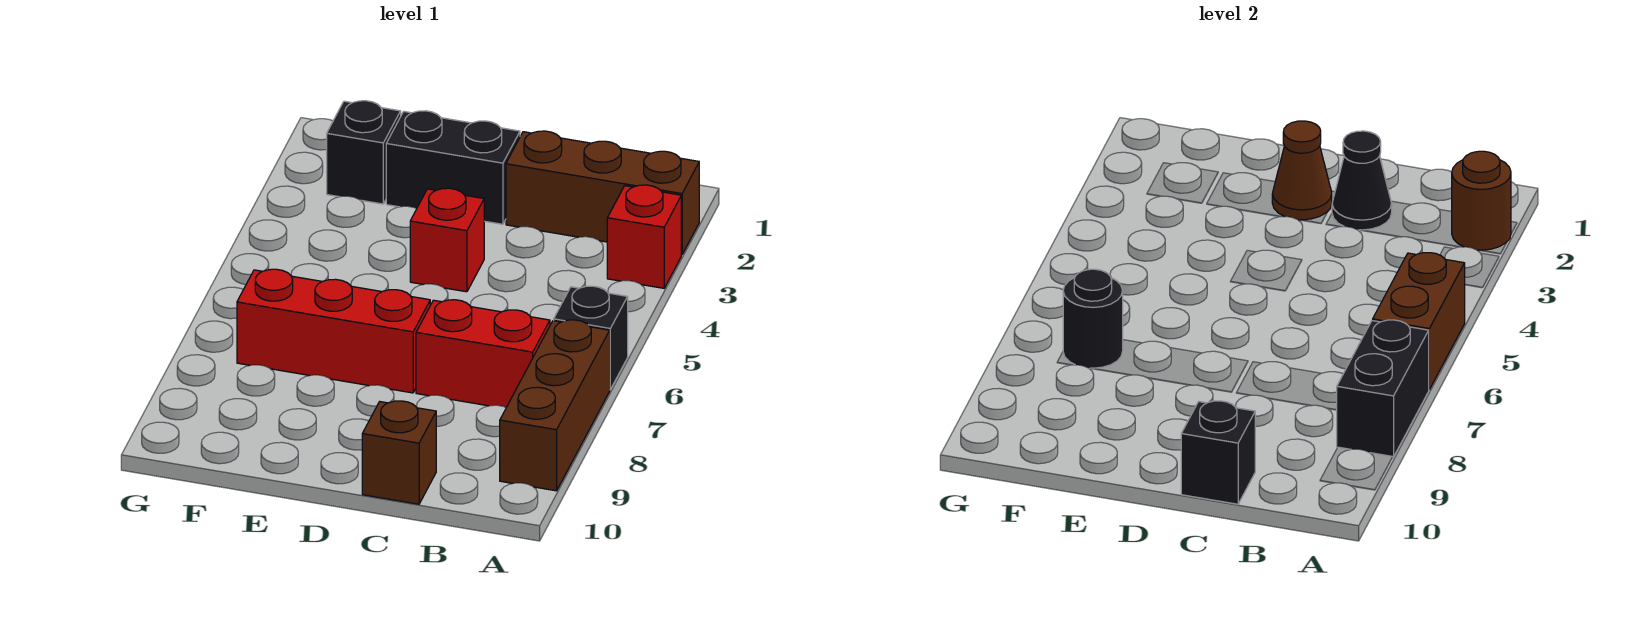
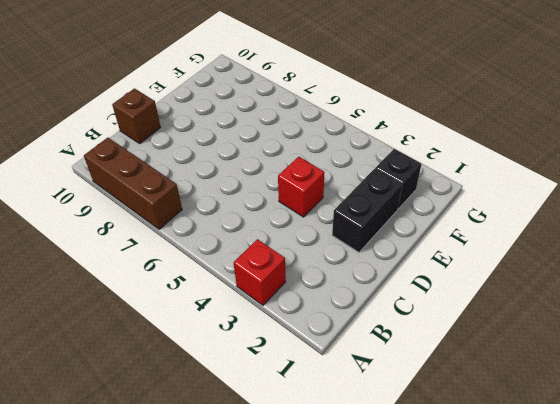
none -> brown 1x3 brick [506,131,699,255]
none -> black 1x1 brick [554,286,628,389]
none -> red 1x2 brick [416,300,550,407]

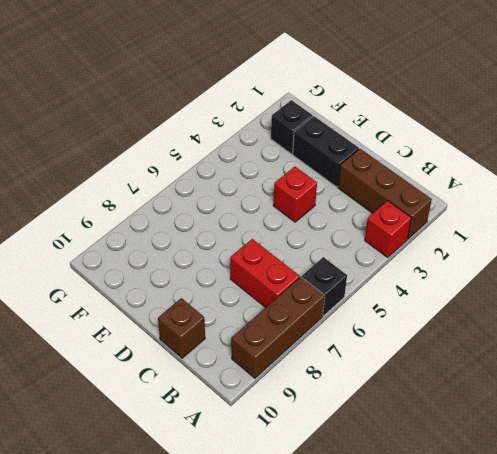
none -> red 1x3 brick [237,269,430,393]
none -> brown 1x1 round brick [1452,151,1511,250]
none -> brown 1x2 brick [1373,253,1465,389]

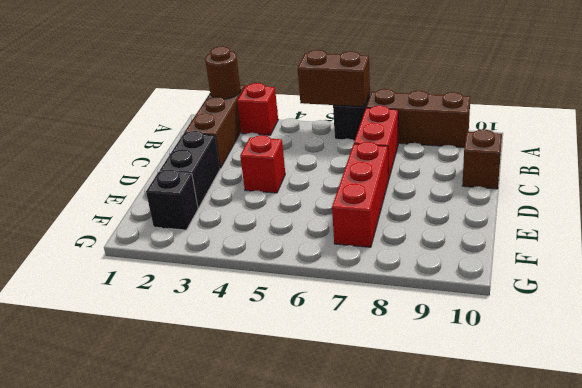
none -> black 1x2 brick [1337,320,1429,457]
none -> black 1x1 cone [1332,131,1392,230]
none -> black 1x1 brick [1181,401,1255,504]

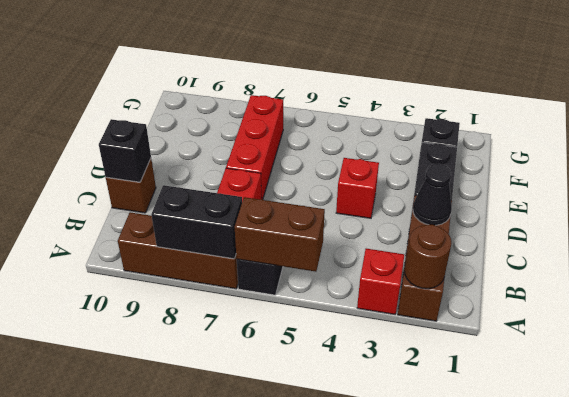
none -> brown 1x1 cone [1272,121,1332,220]
none -> black 1x1 round brick [1063,269,1123,368]

